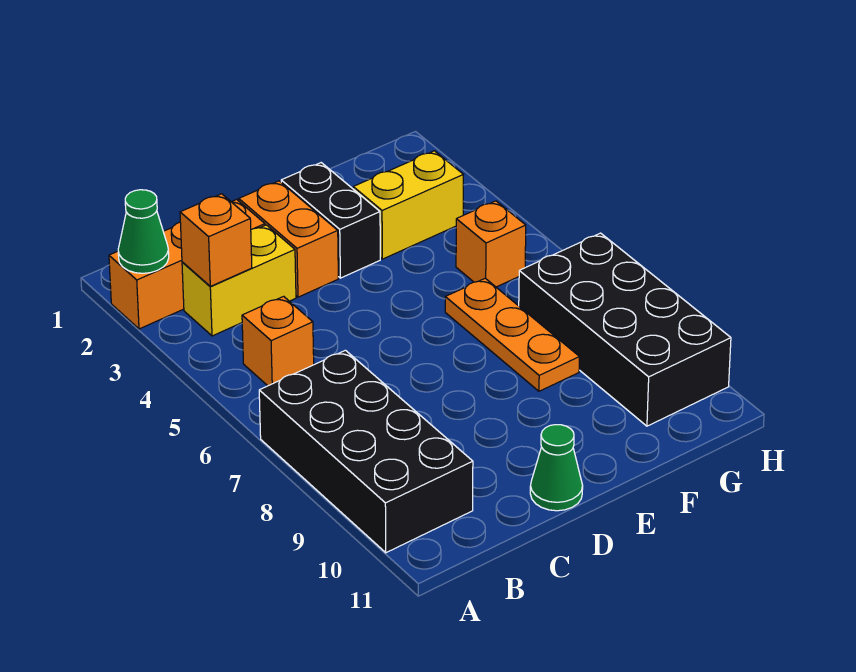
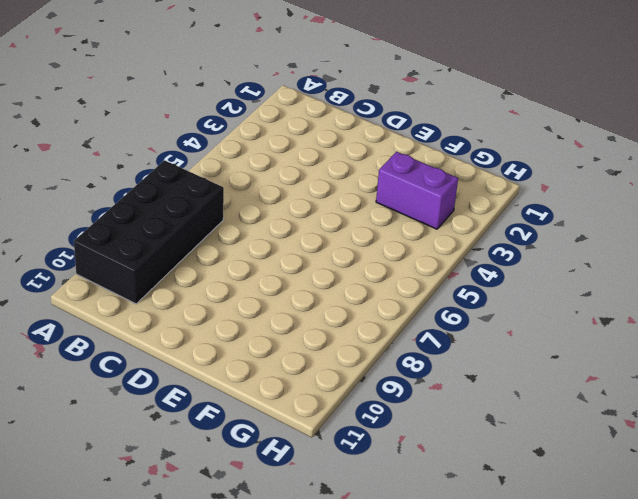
purple 1x2 brick [376,152,458,229] -> yellow 1x2 brick [353,151,463,259]
none -> orange 1x3 brick [109,199,265,329]
none -> yellow 1x2 brick [182,225,296,336]
none -> orange 1x1 brick [242,296,314,386]

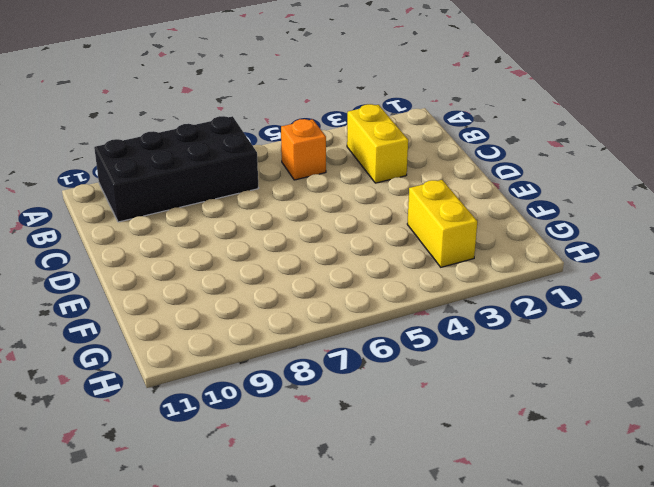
none -> orange 1x3 brick [109,199,265,329]
none -> orange 1x2 brick [239,181,338,297]
none -> green 1x1 cone [530,425,583,511]

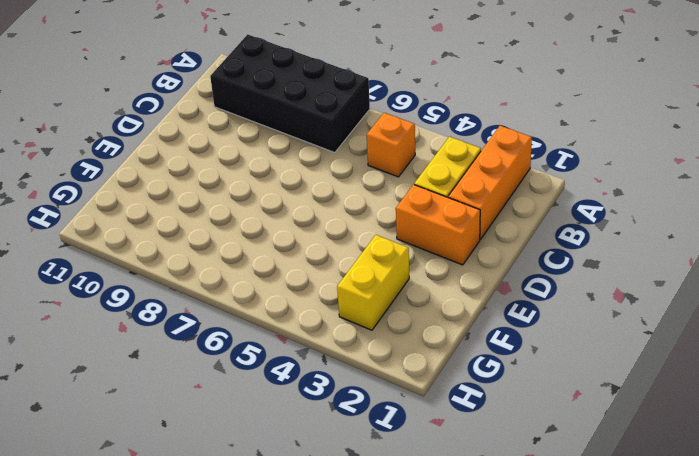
none -> green 1x1 cone [530,425,583,511]
none -> black 1x2 brick [281,163,380,278]
none -> orange 1x3 plate [445,278,579,391]

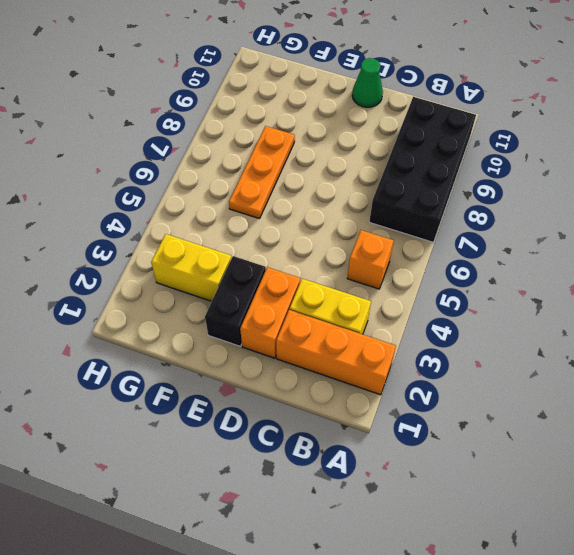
none -> orange 1x1 brick [456,201,526,287]
none -> black 2x4 brick [519,233,731,426]
none -> green 1x1 cone [118,190,169,273]

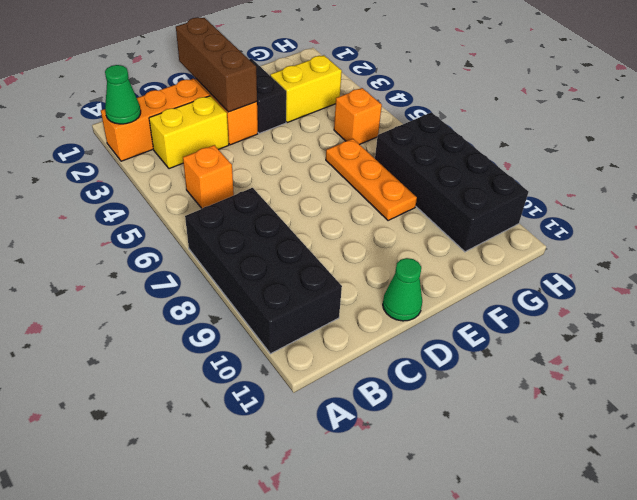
brown 1x3 brick [176,17,257,112] -> none
none -> orange 1x1 brick [180,194,252,286]

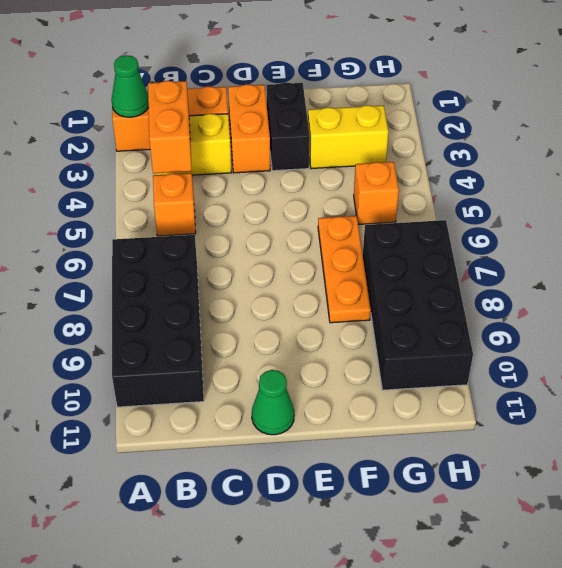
orange 1x2 brick [148,81,192,173] -> orange 1x1 brick [180,194,252,286]

